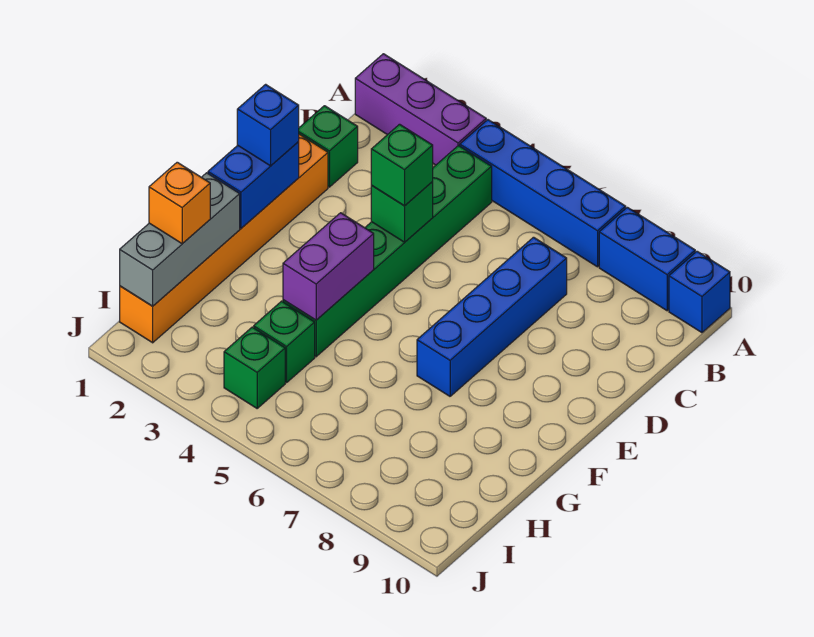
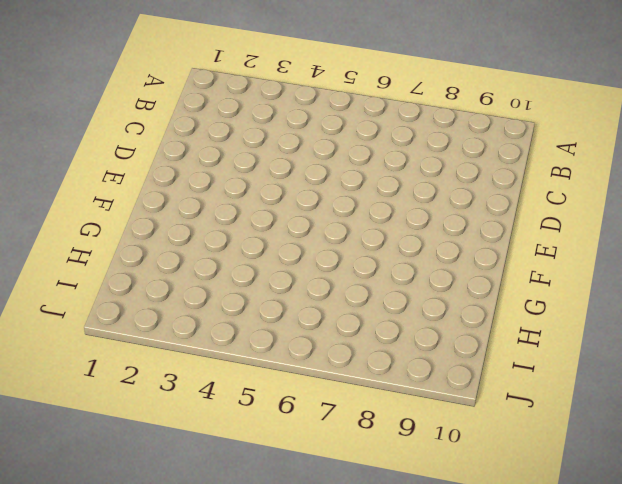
none -> purple 1x3 brick [355,54,486,165]
none -> blue 1x4 brick [460,120,626,267]
none -> blue 1x2 brick [599,207,695,311]

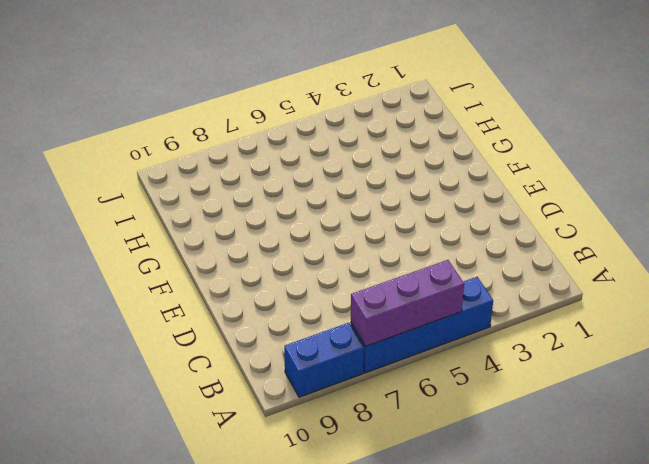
purple 1x3 brick [351,260,464,346] -> purple 1x3 brick moved to [355,54,486,165]
none -> blue 1x1 brick [669,251,730,333]
none -> green 1x6 brick [283,146,492,357]
none -> green 1x1 brick [299,106,358,187]

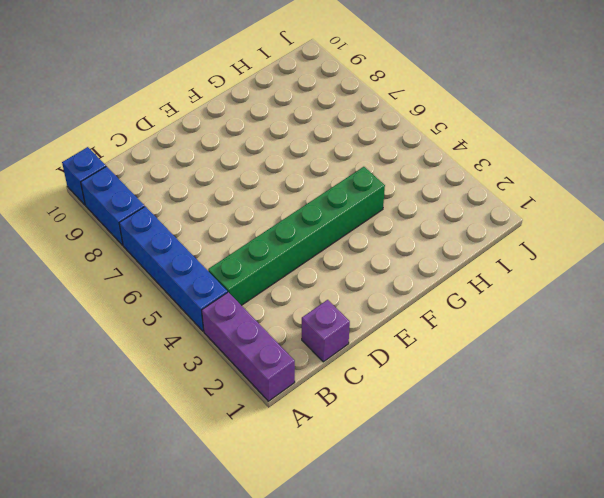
purple 1x1 brick [302,300,350,362] -> green 1x1 brick [299,106,358,187]
none -> blue 1x4 brick [417,237,567,396]
none -> orange 1x6 brick [120,134,328,343]
none -> green 1x1 brick [254,301,315,382]

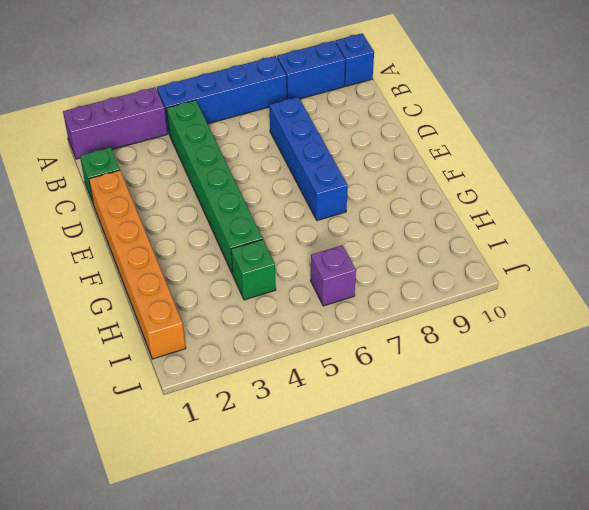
purple 1x1 brick [311,245,356,306] -> none
none -> green 1x1 brick [224,327,285,408]
none -> green 1x1 brick [371,182,433,242]
none -> blue 1x2 brick [208,142,299,228]

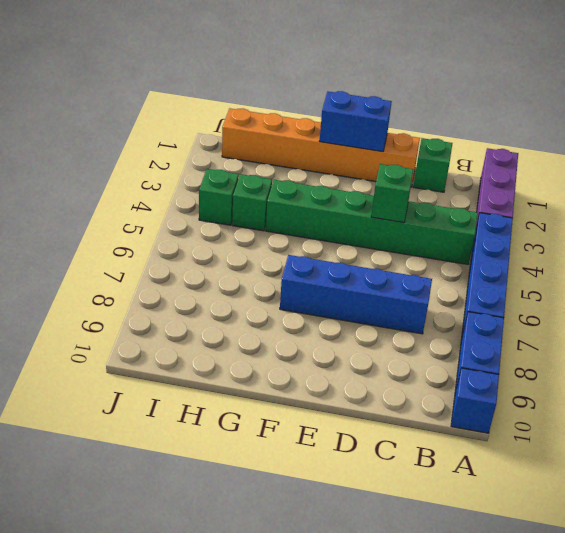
none -> purple 1x2 brick [283,213,374,320]
none -> grey 1x3 brick [120,173,240,306]
none -> green 1x1 brick [371,124,433,206]

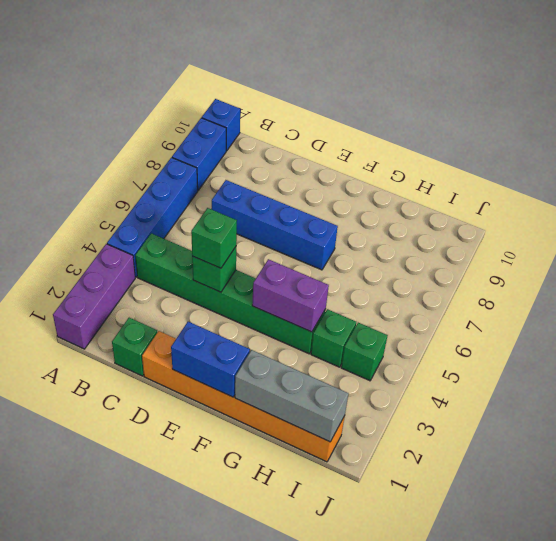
none -> blue 1x1 brick [237,84,299,166]
none -> orange 1x1 brick [149,162,210,244]

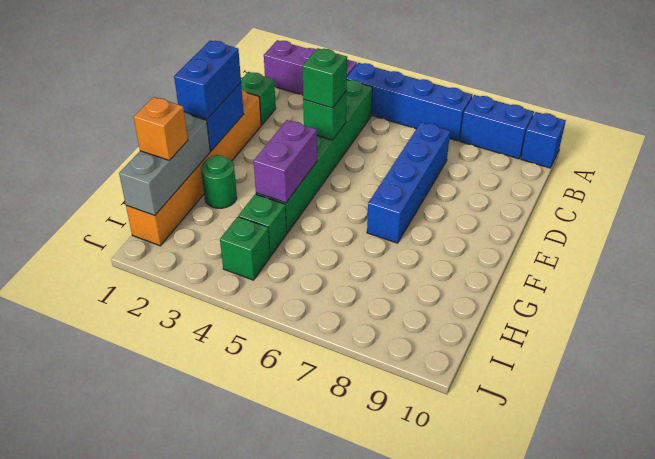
blue 1x2 brick [174,41,241,119] -> blue 1x1 brick [237,84,299,166]
green 1x1 round brick [201,155,237,208] -> none

